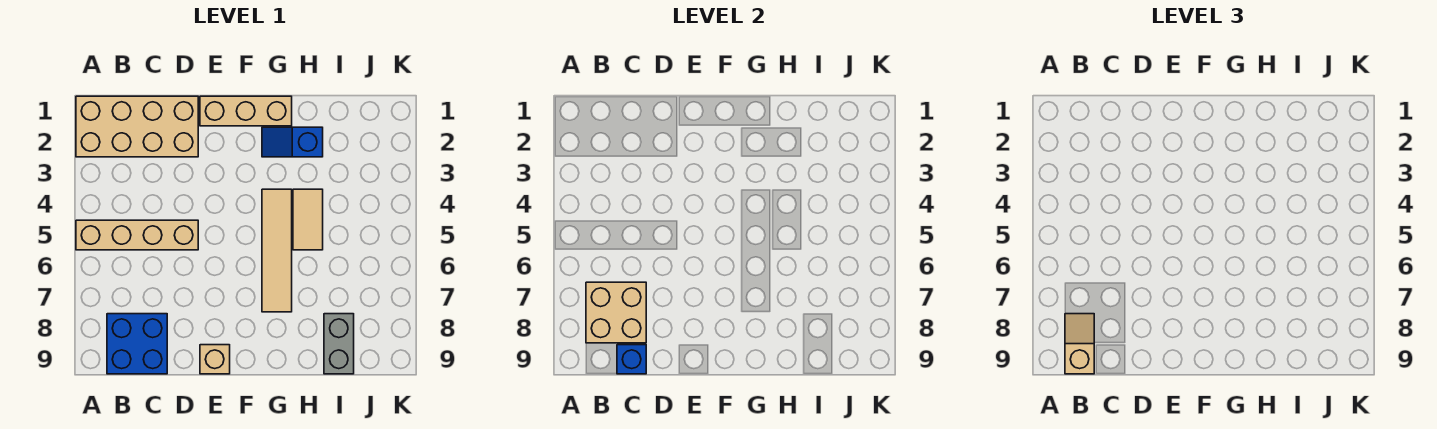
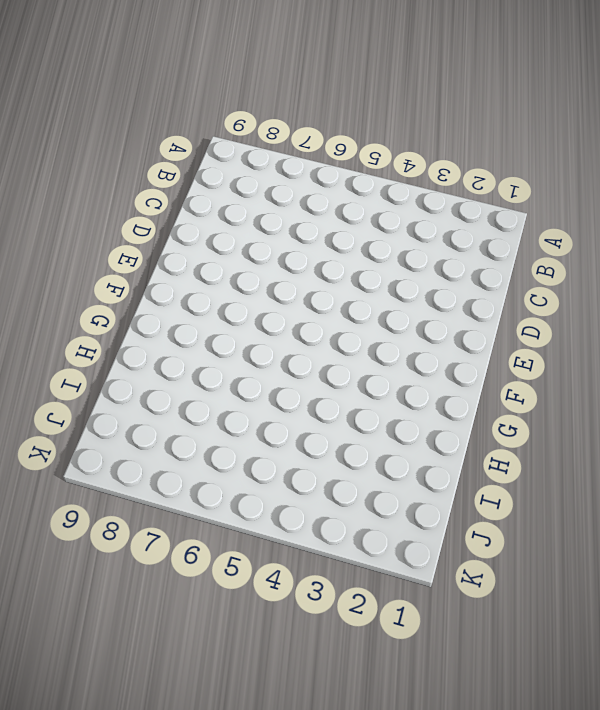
none -> tan 2x4 brick [76,96,198,157]
none -> tan 1x4 brick [76,220,198,250]
none -> blue 2x2 brick [107,314,167,374]

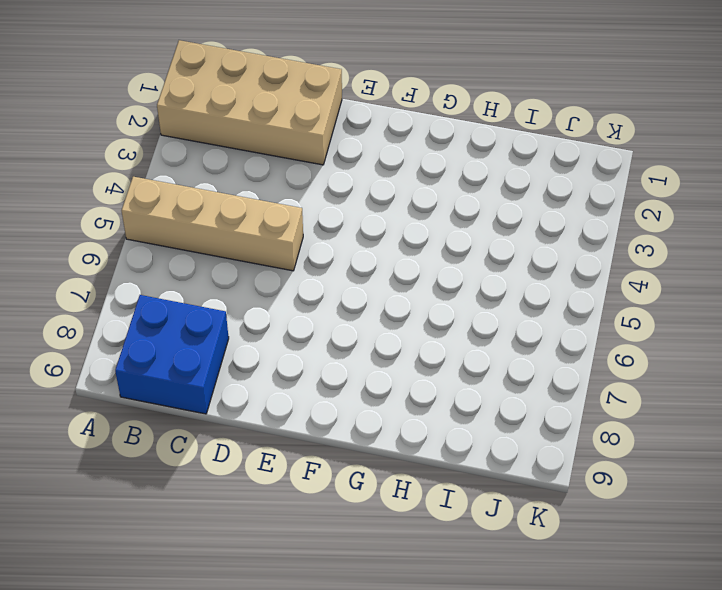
none -> tan 1x3 brick [200,96,292,126]
none -> tan 1x1 brick [200,345,230,374]
none -> blue 1x2 slope [262,127,323,157]

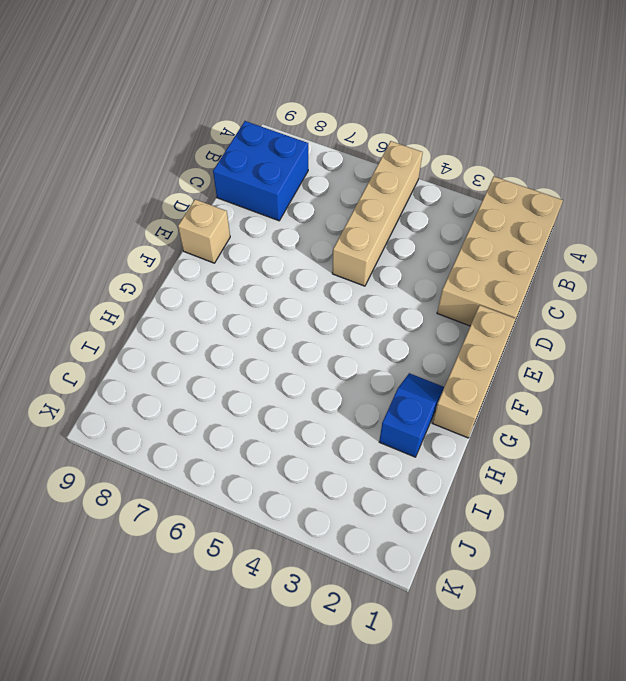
none -> tan 1x4 tile [262,189,292,312]
none -> tan 1x2 tile [293,189,323,250]
none -> grey 1x2 brick [324,314,354,374]

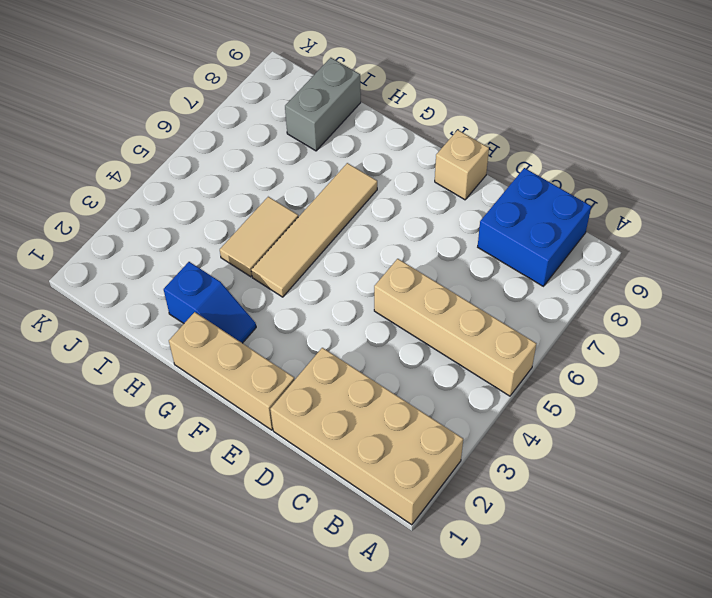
none -> tan 2x2 brick [586,282,646,343]
none -> blue 1x1 brick [617,345,646,374]
none -> tan 1x2 slope [1065,314,1094,374]

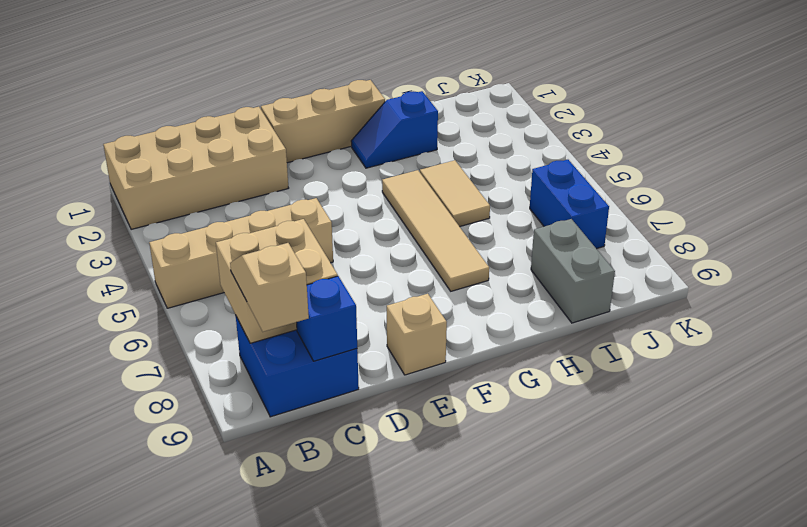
blue 1x2 brick [530,160,609,249] -> none

